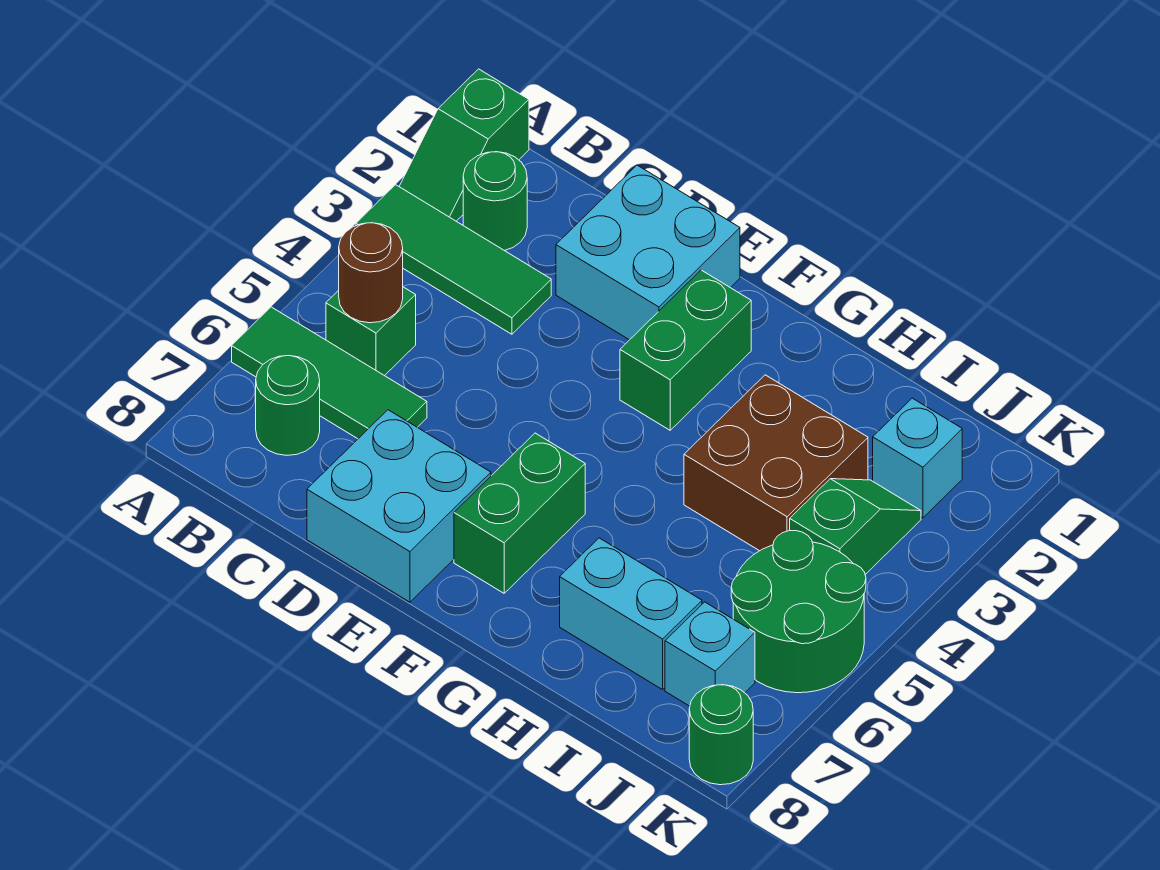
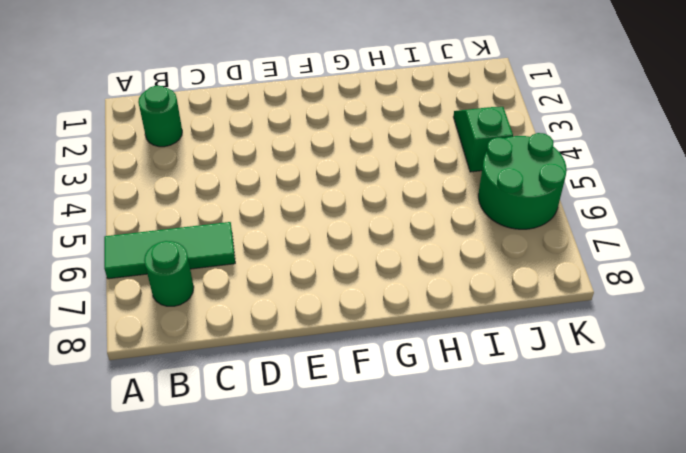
none -> green 1x2 slope [399,69,529,221]
none -> green 1x3 tile [356,185,551,334]
none -> green 1x1 brick [326,287,416,376]

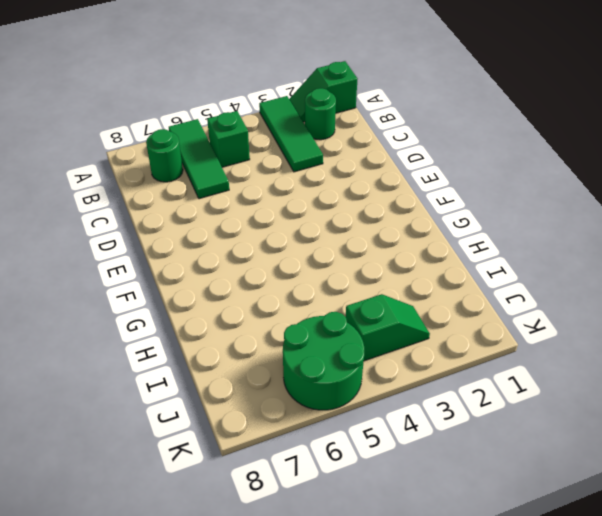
none -> cyan 2x2 brick [556,165,740,340]
none -> cyan 2x2 brick [307,410,491,602]
none -> green 1x2 brick [620,270,751,430]

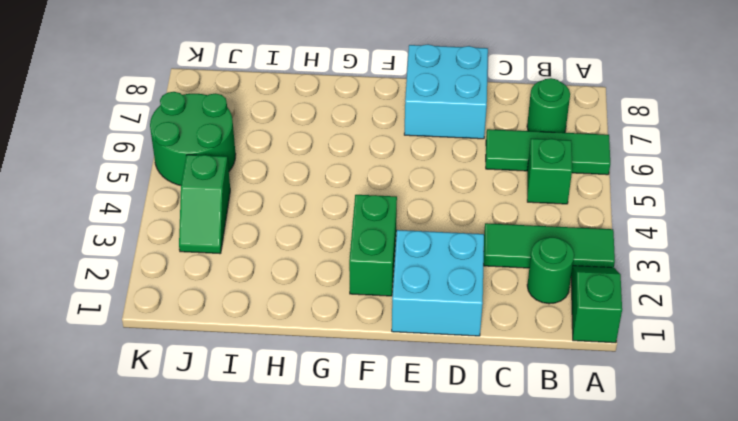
none -> green 1x2 brick [454,433,585,593]
none -> brown 2x2 brick [684,375,868,551]
none -> cyan 1x2 brick [560,538,702,690]

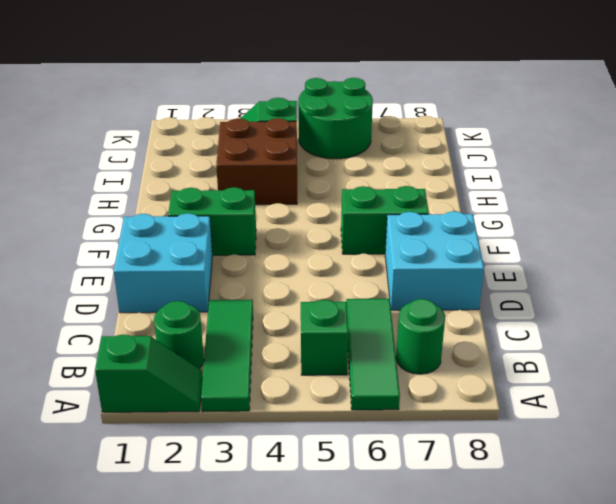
none -> cyan 1x2 brick [560,538,702,690]
none -> cyan 1x1 brick [873,398,962,518]
none -> cyan 1x1 brick [665,602,755,706]

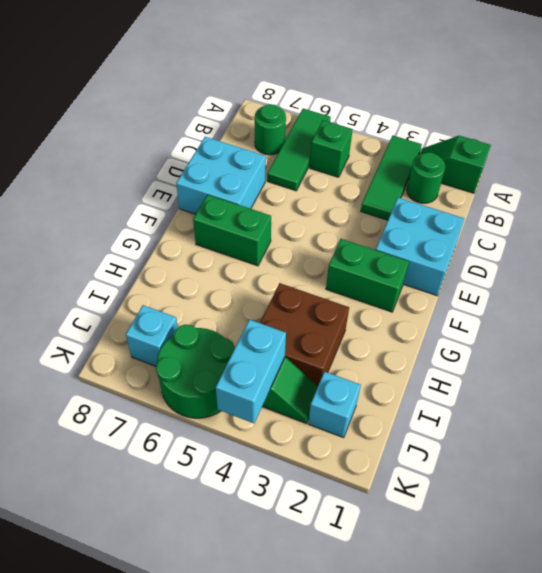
cyan 1x2 brick [216,320,286,423] -> cyan 1x2 brick moved to [560,538,702,690]
none -> green 1x1 round brick [689,685,753,785]
none -> brown 1x1 round brick [339,223,403,323]

